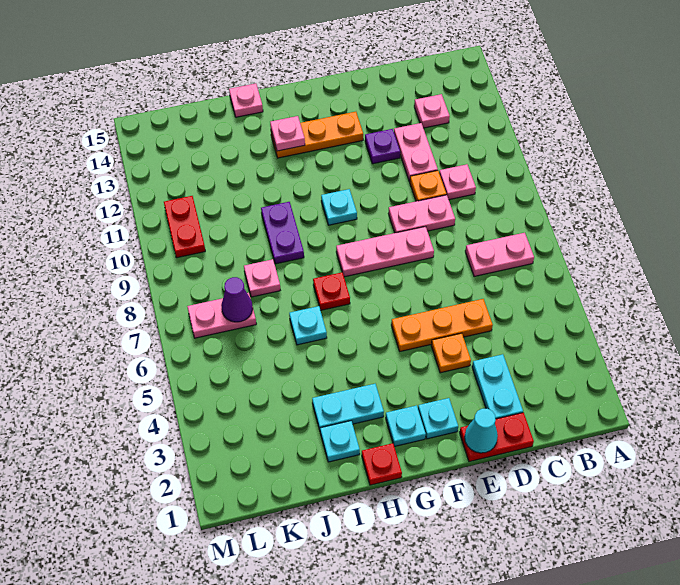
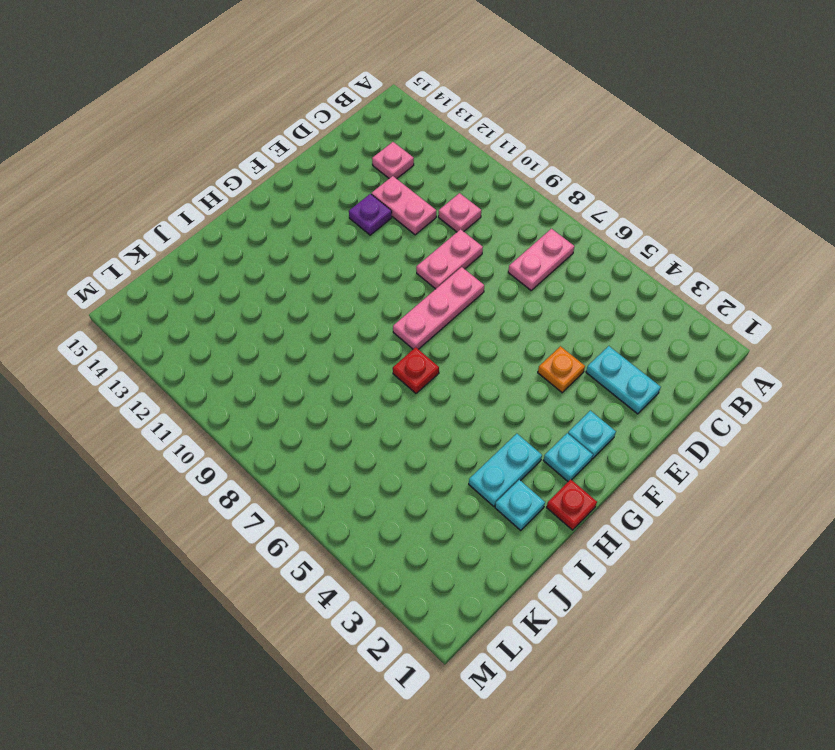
none -> red 1x2 plate [460,413,534,462]
none -> orange 1x3 plate [391,299,493,351]
none -> orange 1x1 plate [410,171,446,201]

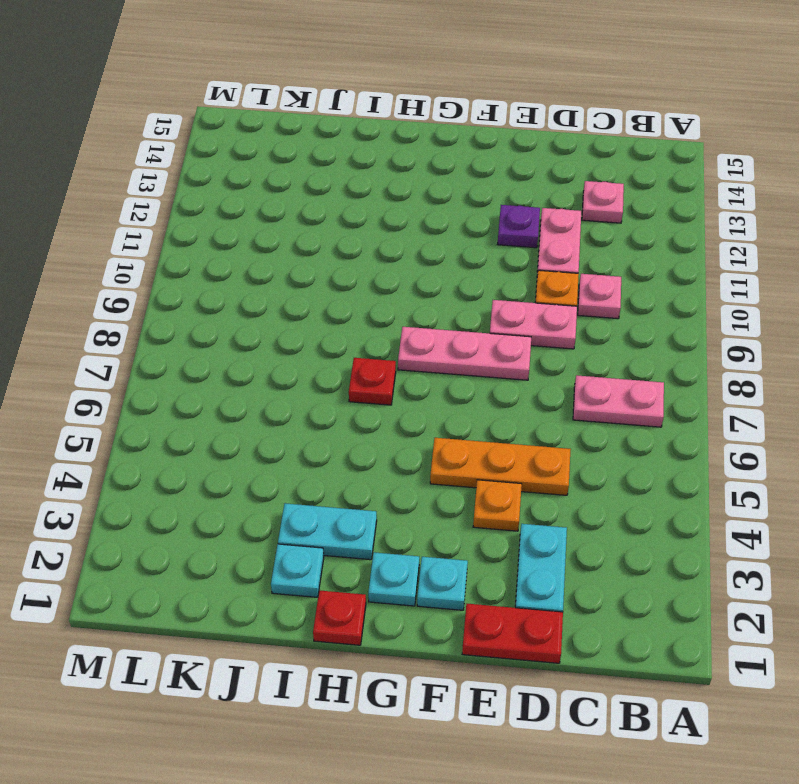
none -> orange 1x3 plate [271,112,363,158]
none -> cyan 1x1 plate [321,189,357,225]
none -> cyan 1x1 plate [289,306,327,345]

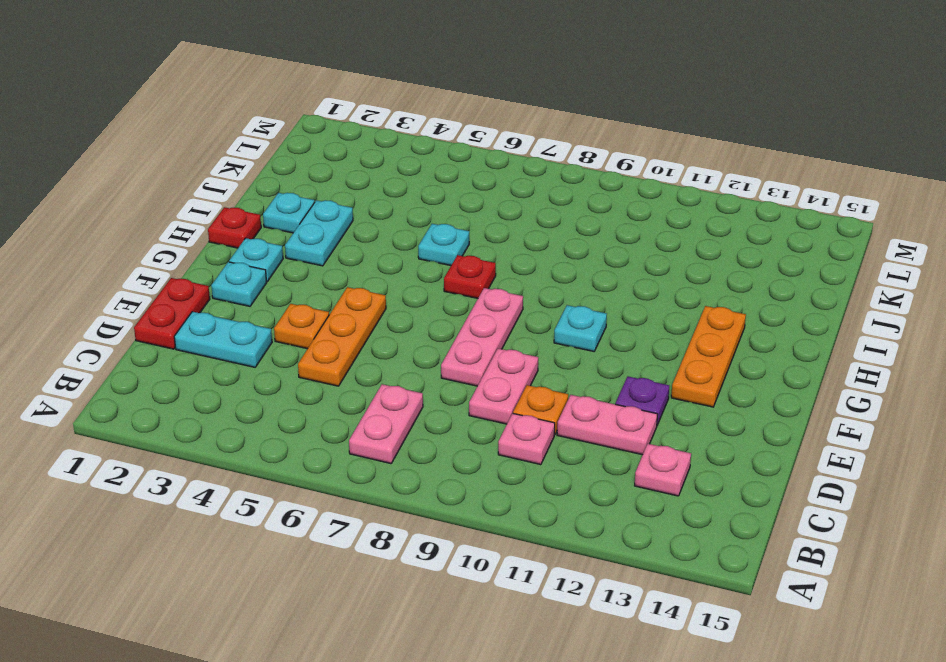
none -> purple 1x2 plate [261,202,304,264]
none -> pink 1x1 plate [229,83,263,117]
none -> pink 1x1 plate [244,259,280,297]

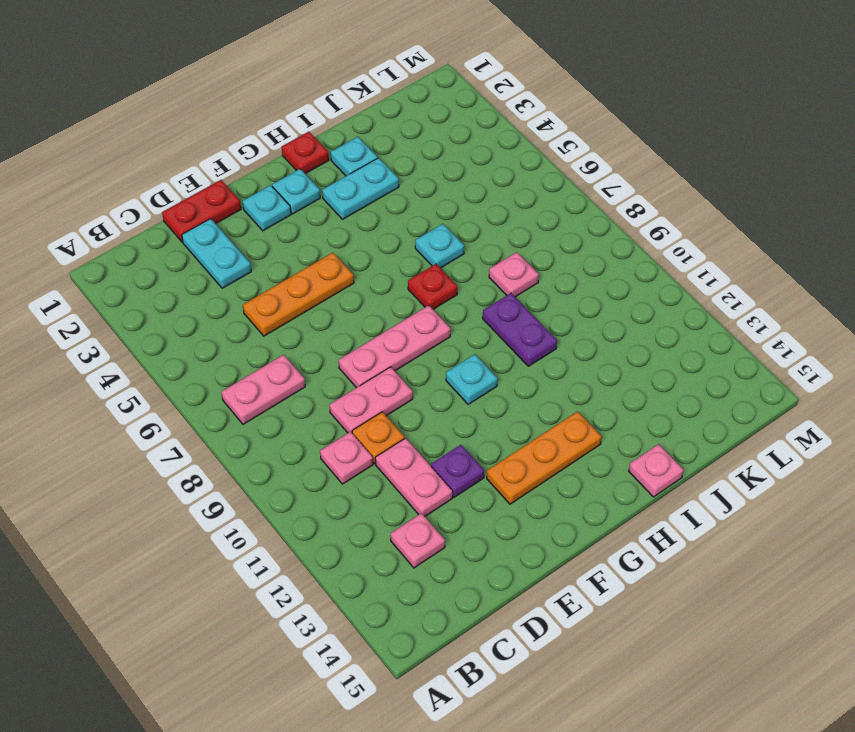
none -> orange 1x1 plate [431,333,471,373]
none -> pink 1x2 plate [187,293,256,338]
none -> red 1x2 plate [164,196,205,258]

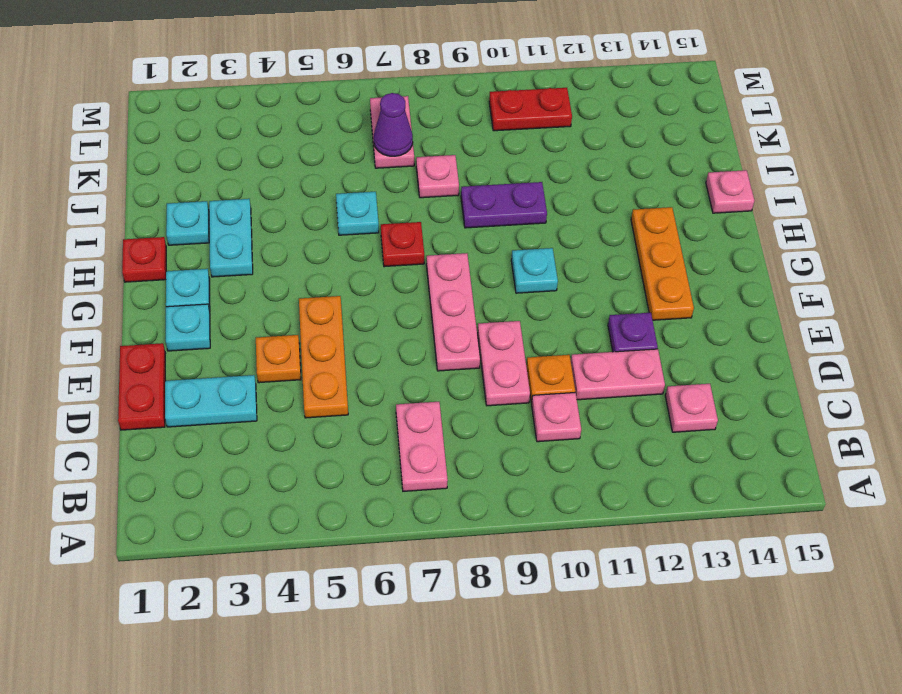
none -> cyan 1x1 cone [465,409,498,453]
none -> pink 1x1 plate [270,116,305,151]

